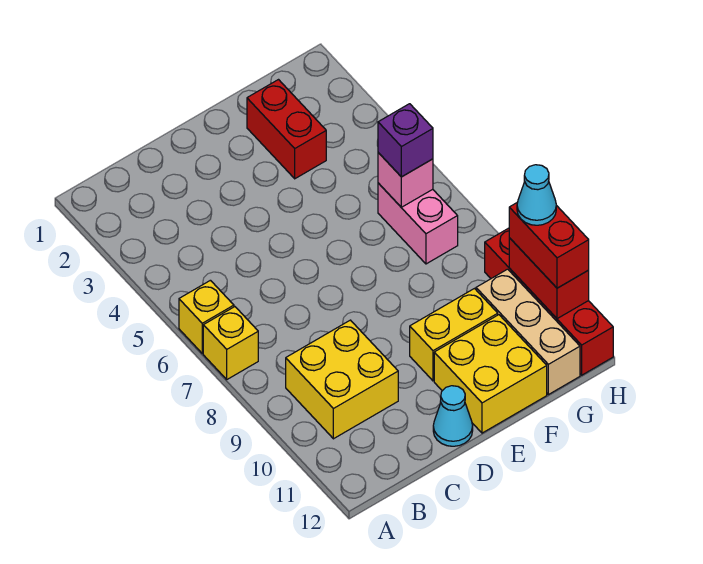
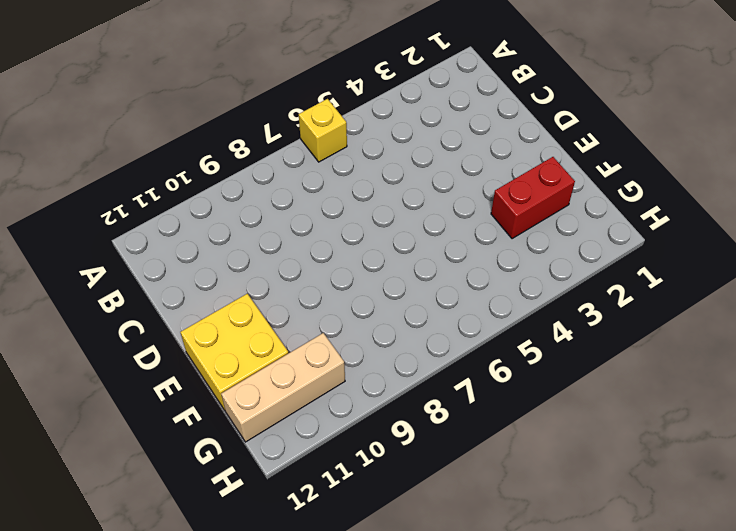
none -> yellow 1x1 brick [203,307,258,379]
none -> yellow 2x2 brick [286,320,398,439]
none -> cyan 1x1 cone [433,386,473,446]

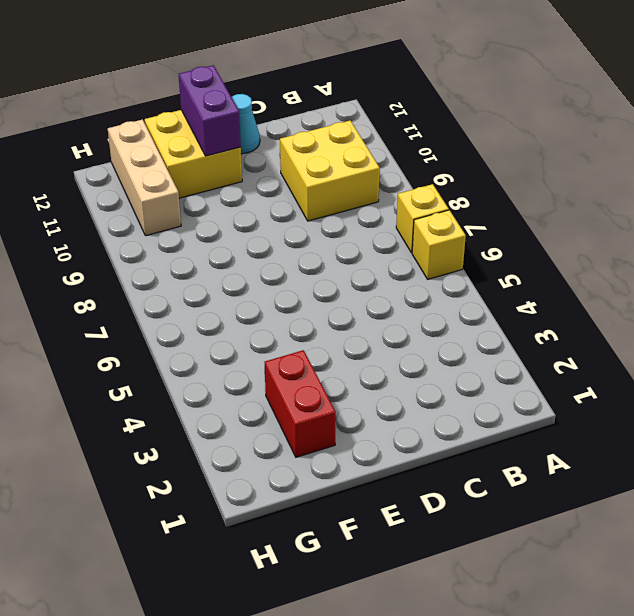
purple 1x2 brick [179,65,241,156] -> none
none -> yellow 1x2 brick [410,289,498,381]
none -> pink 1x2 brick [378,183,458,264]
none -> red 1x4 brick [485,228,613,375]

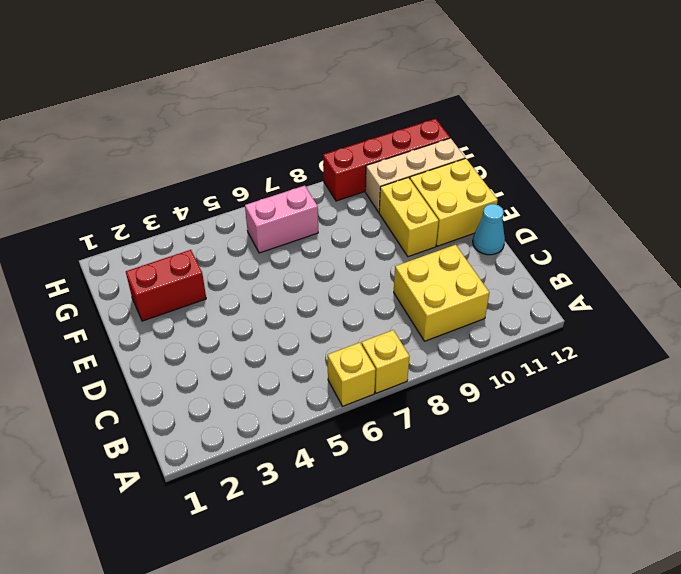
none -> pink 1x1 brick [378,153,433,207]
none -> red 1x2 brick [509,238,589,319]
none -> purple 1x1 brick [378,104,433,177]

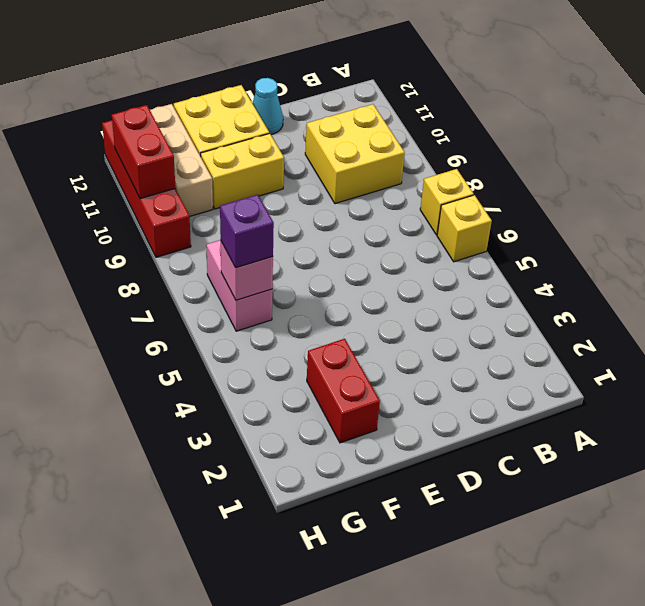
none -> red 1x2 brick [509,202,589,288]
none -> cyan 1x1 cone [517,165,556,225]

